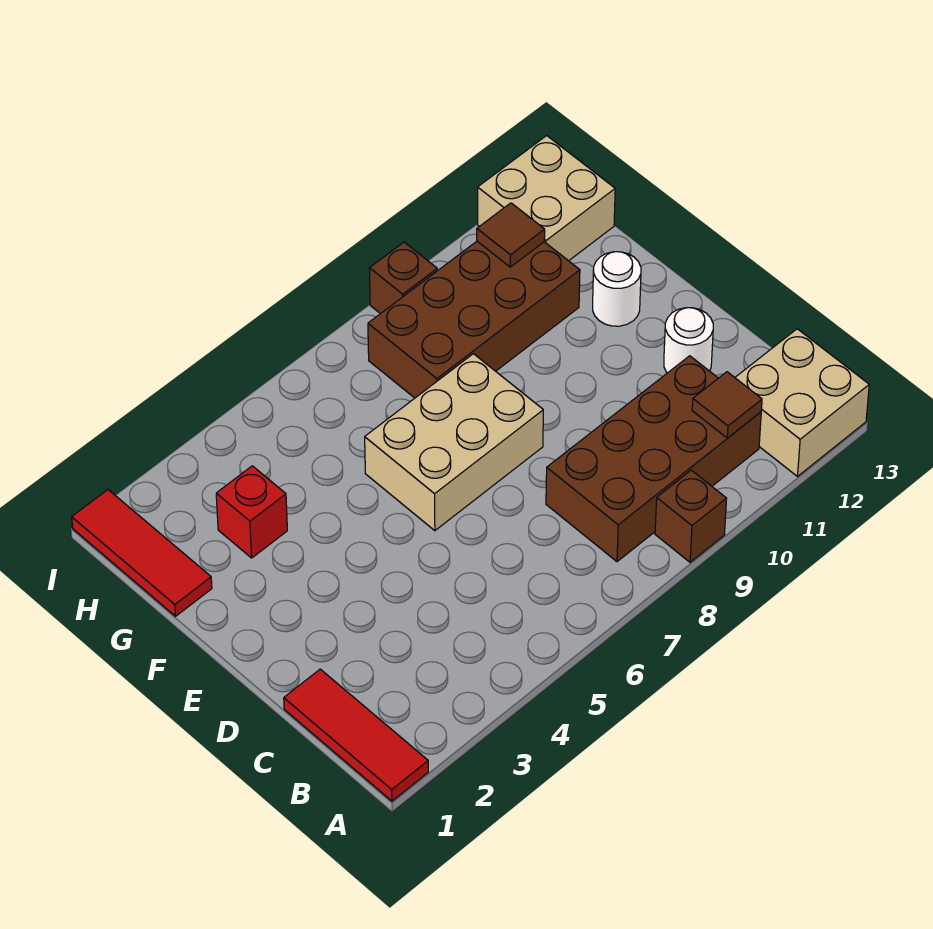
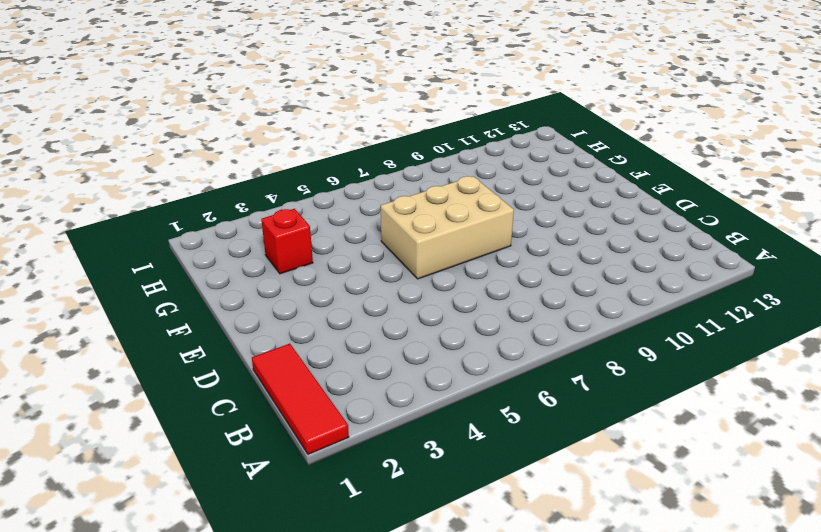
none -> brown 1x1 brick [655,470,727,562]
none -> tan 2x2 brick [735,329,869,476]
none -> brown 2x4 brick [546,356,761,562]

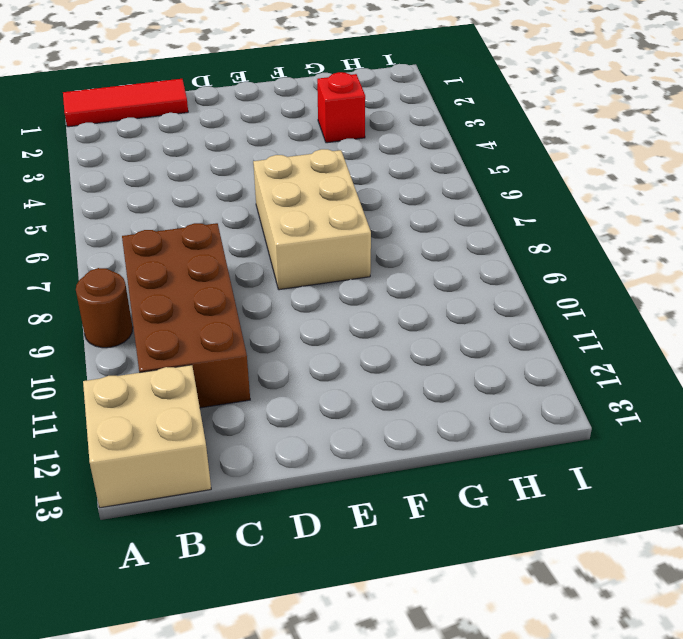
brown 1x1 round brick [76,268,133,348] -> brown 1x1 brick [655,470,727,562]
none -> white 1x1 round brick [664,308,713,373]
none -> white 1x1 round brick [593,252,641,326]
none -> red 1x3 tile [72,490,212,616]

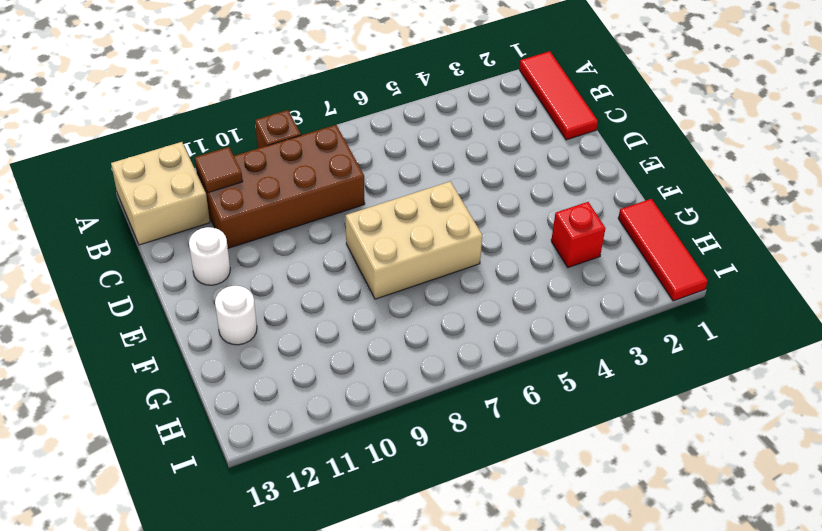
none -> brown 2x4 brick [368,241,580,398]
none -> tan 2x2 brick [478,136,615,261]
none -> brown 1x1 brick [369,242,437,314]

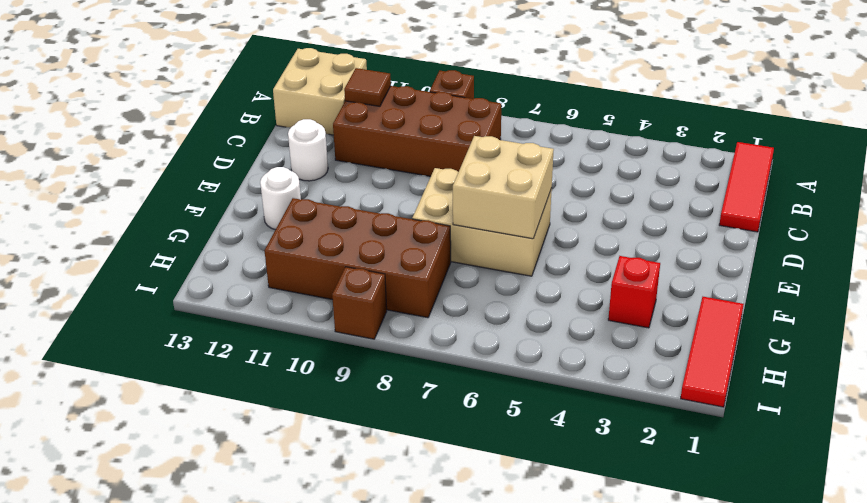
tan 2x2 brick [453,136,554,239] -> tan 2x2 brick moved to [478,136,615,261]
none -> brown 1x1 tile [477,203,545,267]

